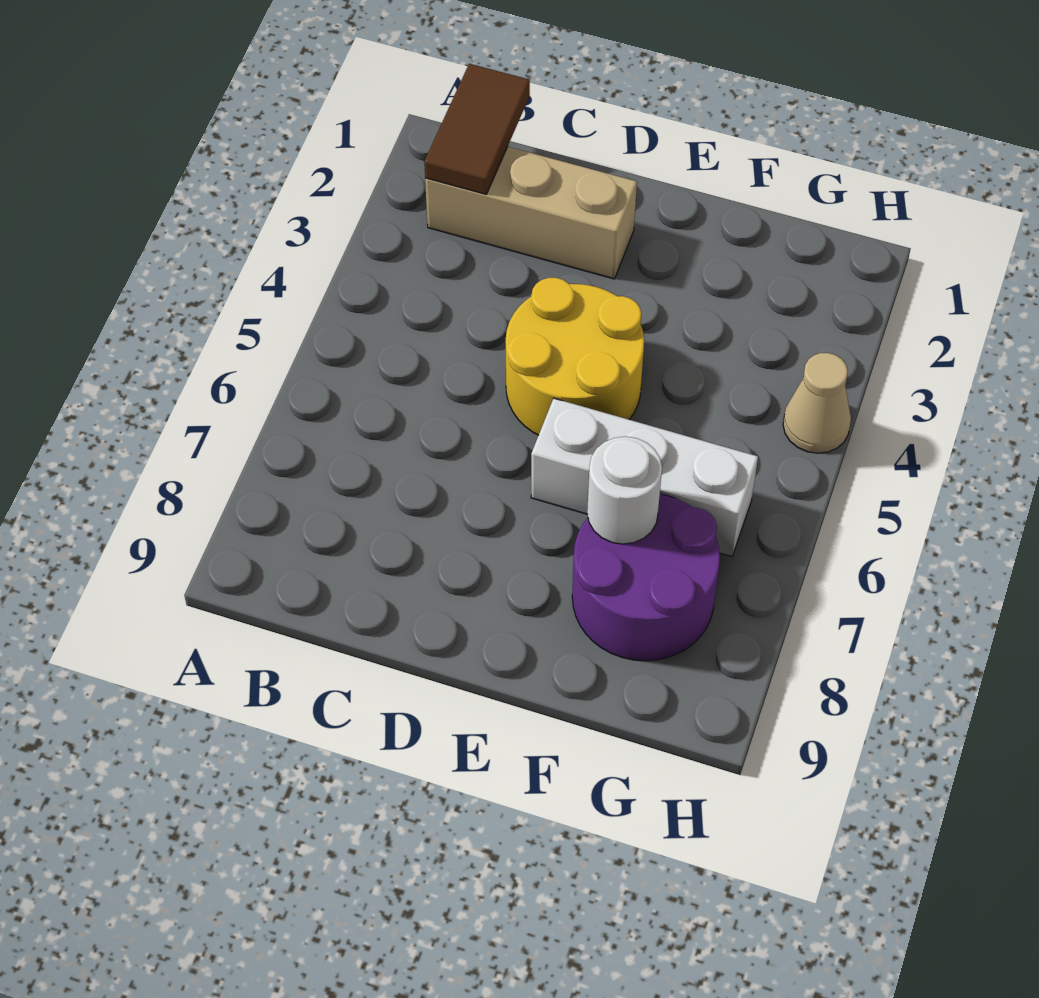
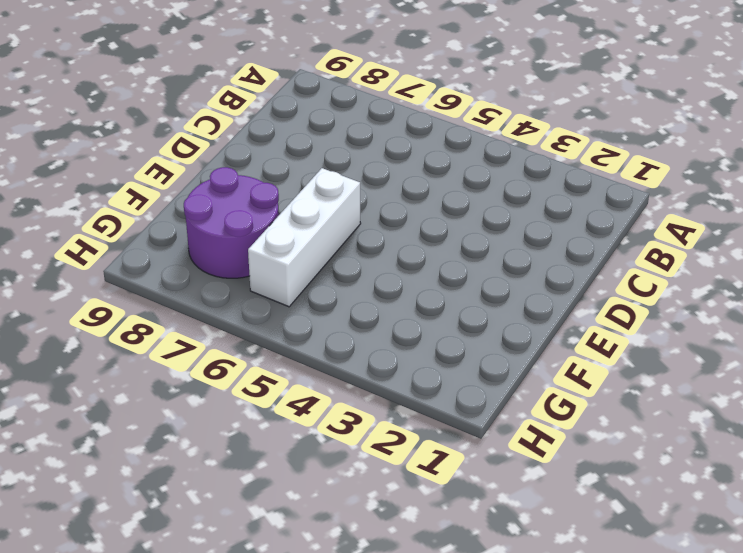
none -> tan 1x3 brick [425,147,637,279]
none -> yellow 2x2 round brick [506,278,644,435]

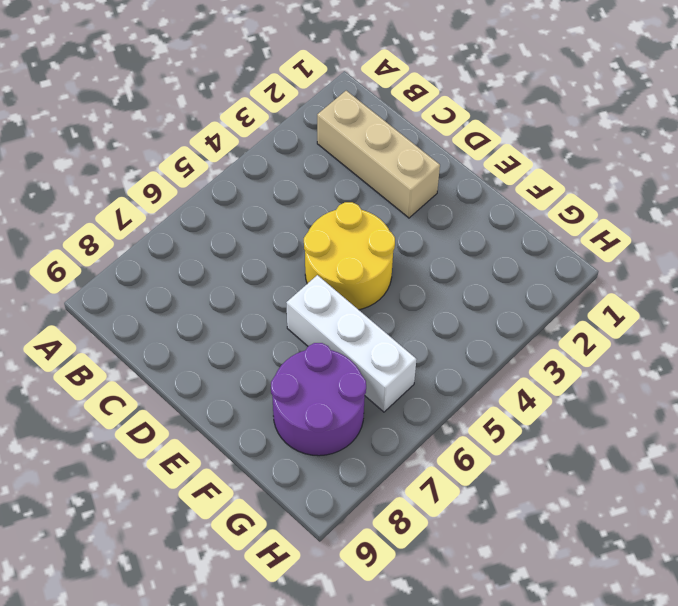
none -> tan 1x1 cone [783,353,851,453]
none -> brown 1x2 tile [424,64,530,194]

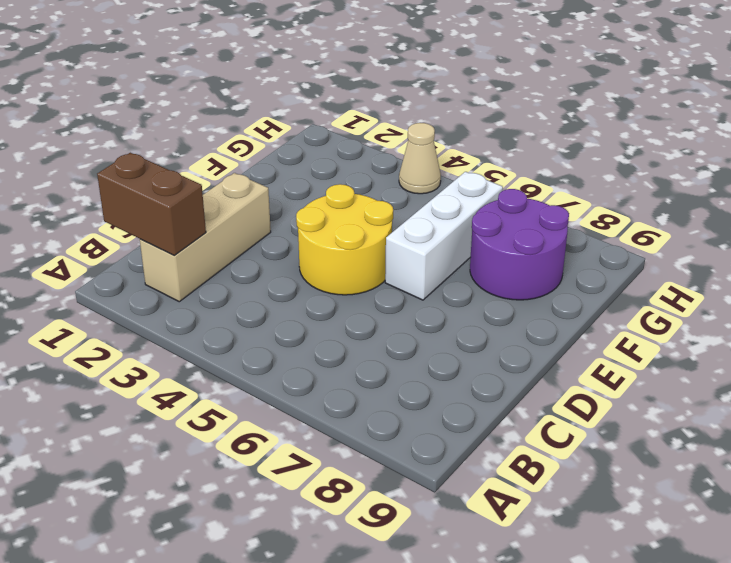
brown 1x2 brick [97,153,206,256] -> brown 1x2 tile [424,64,530,194]
none -> white 1x1 round brick [587,437,662,544]

